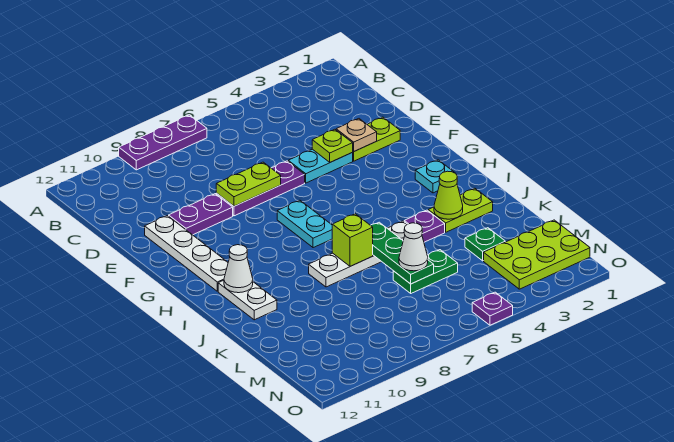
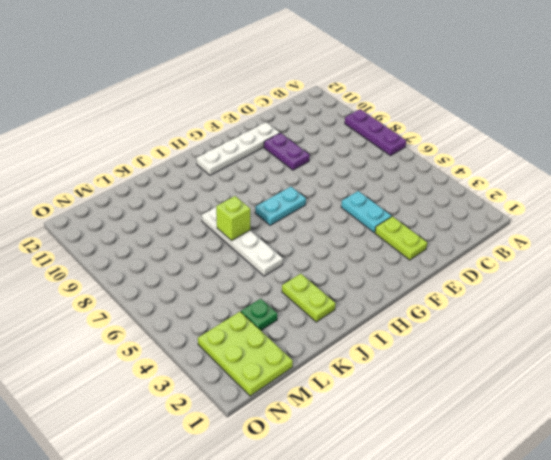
none -> purple 1x3 plate [216,161,305,216]
none -> cyan 1x1 plate [415,160,455,193]
none -> white 1x2 plate [218,280,277,320]

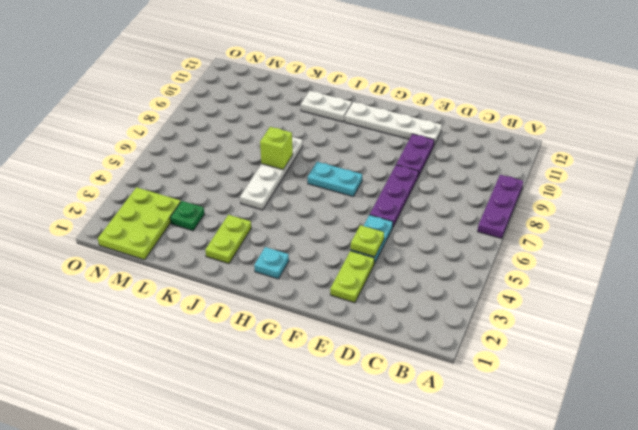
none -> purple 1x1 plate [404,210,445,242]
none -> green 1x2 plate [393,250,458,293]
none -> purple 1x1 plate [472,292,513,325]

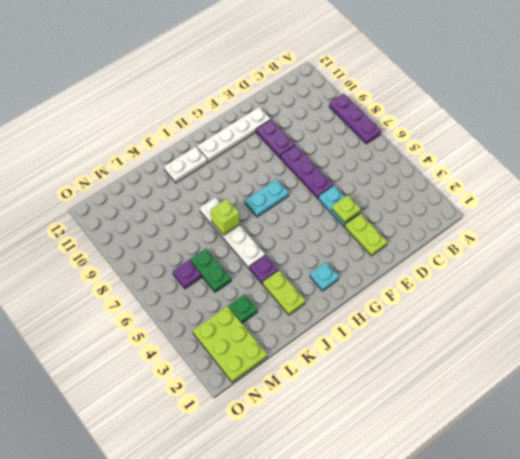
purple 1x1 plate [173,260,201,289] -> purple 1x1 plate moved to [472,292,513,325]
none -> tan 1x1 plate [336,119,377,151]
none -> lime 1x2 plate [216,162,281,206]
none -> white 1x1 cone [224,245,253,293]

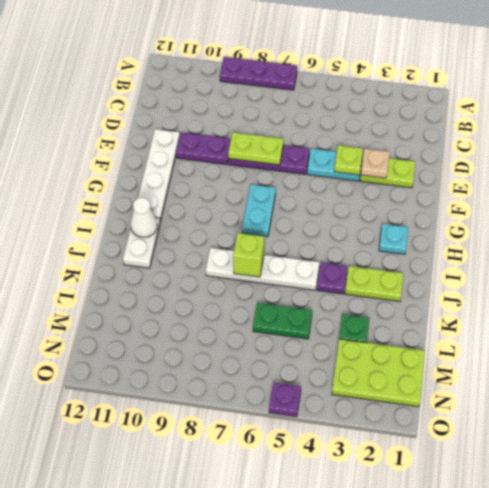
none -> lime 1x1 cone [434,171,463,219]
none -> green 1x3 plate [371,222,434,284]
none -> white 1x1 cone [399,223,428,271]

